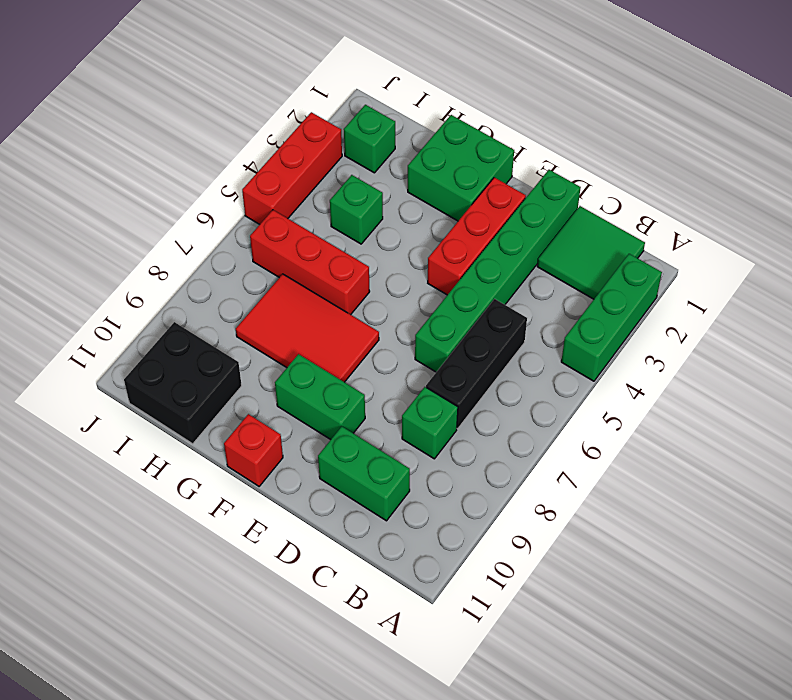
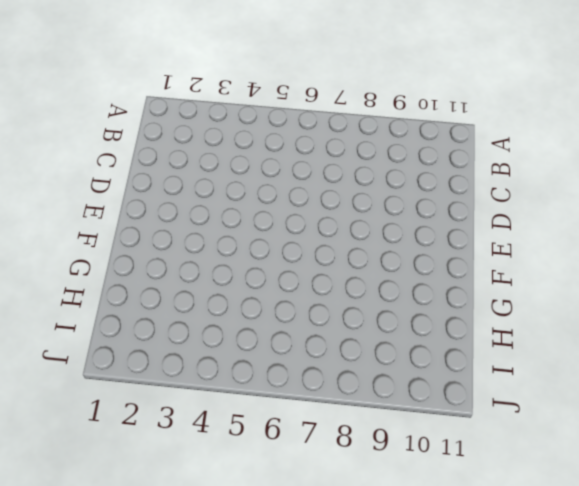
none -> green 1x3 brick [561,254,662,381]
none -> green 2x2 tile [537,206,645,299]
none -> black 1x3 brick [426,299,527,429]

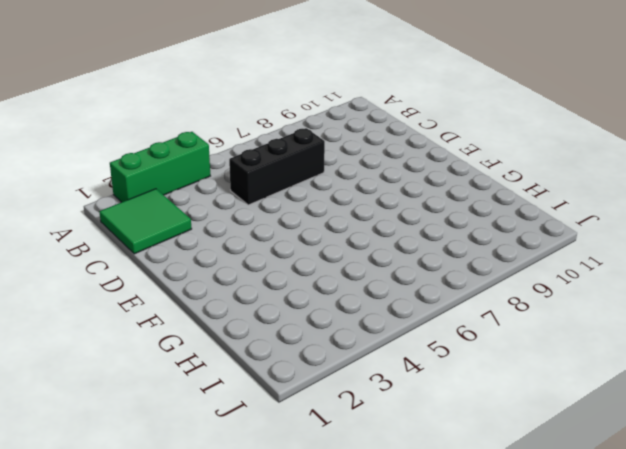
none -> green 1x1 brick [402,387,458,459]
none -> green 1x2 brick [318,427,410,521]
none -> green 1x6 brick [415,170,581,372]

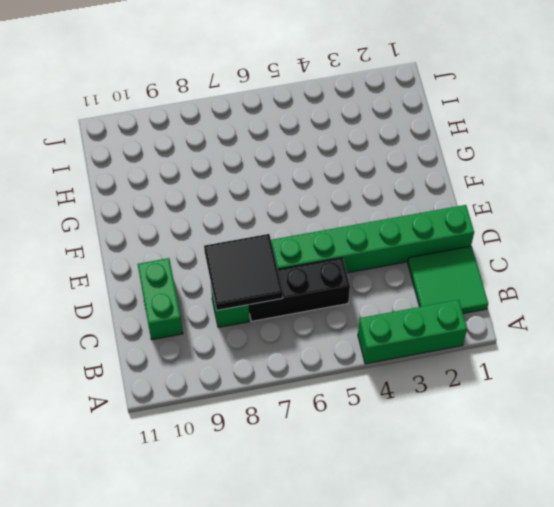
black 2x2 tile [204,234,283,310] -> none
none -> red 1x3 brick [428,177,526,295]
none -> green 1x2 brick [275,354,365,440]
none -> green 2x2 brick [408,115,514,221]

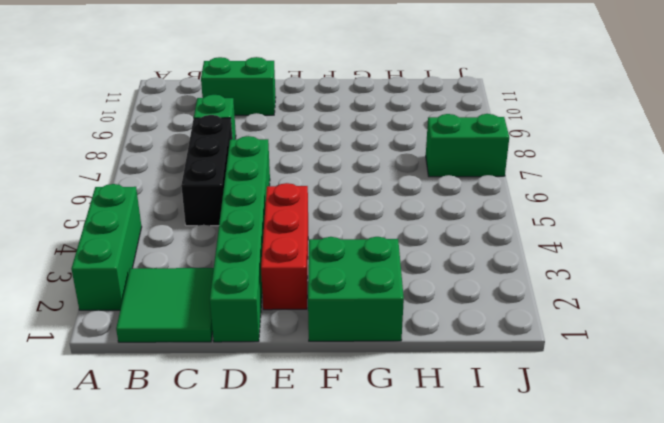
green 1x2 brick [426,114,509,177] -> green 1x2 brick moved to [275,354,365,440]
none -> red 2x3 tile [236,274,379,382]
none -> red 1x1 brick [224,414,283,486]
none -> red 1x3 brick [250,210,370,315]

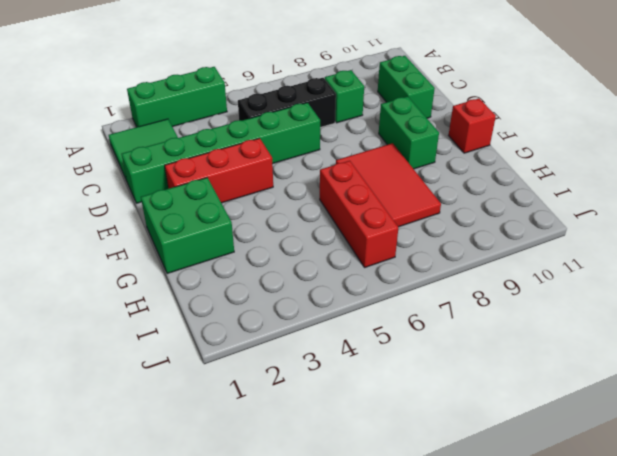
none -> green 1x1 brick [330,175,383,244]
none -> black 2x2 brick [124,322,242,444]
none -> green 1x1 brick [344,105,395,173]

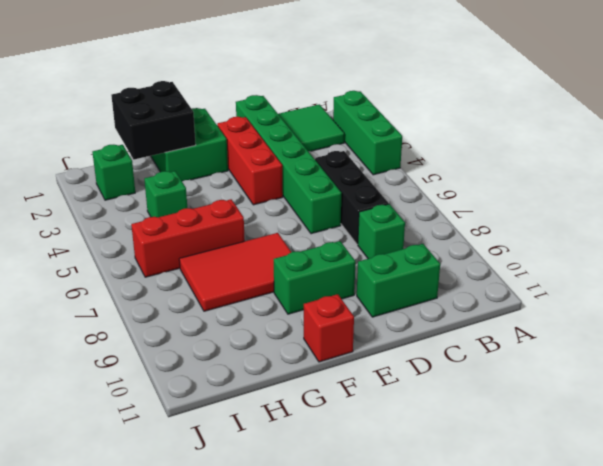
black 2x2 brick [111,81,196,160] -> black 2x2 brick moved to [124,322,242,444]
none -> red 1x3 brick [242,112,342,224]

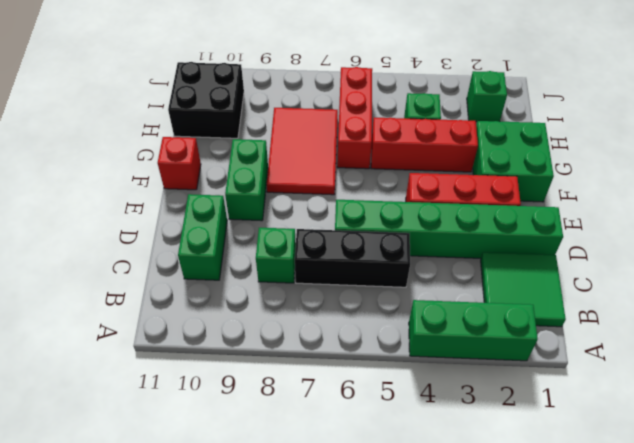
red 1x3 brick [371,117,478,172] -> red 1x3 brick moved to [242,112,342,224]

